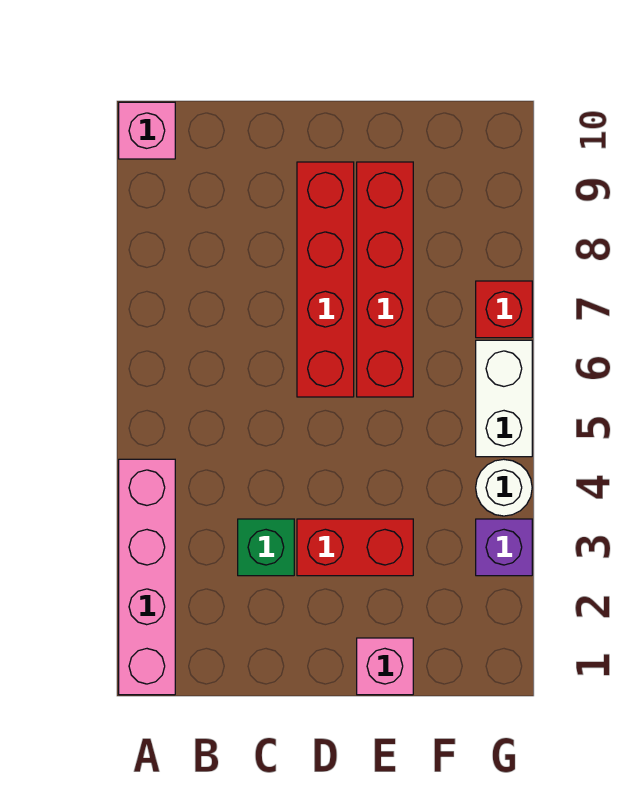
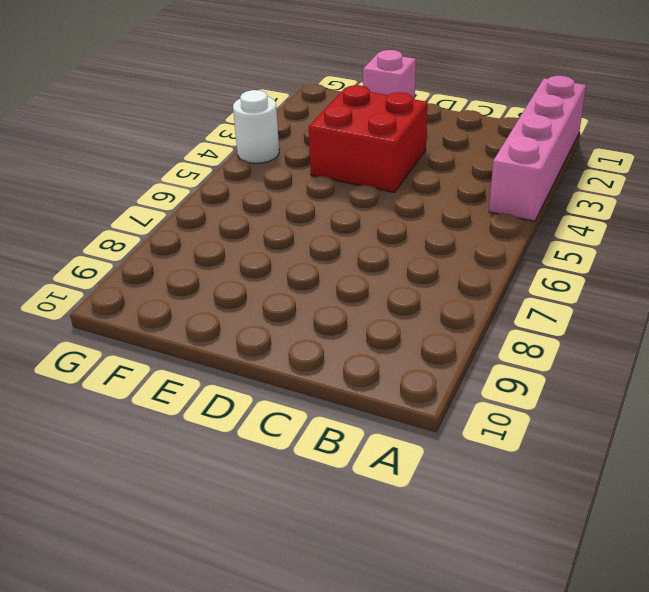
red 2x2 brick [309,85,428,192] -> red 1x2 brick [297,519,413,576]
none -> pink 1x1 brick [119,102,175,159]
none -> green 1x1 brick [238,519,294,576]

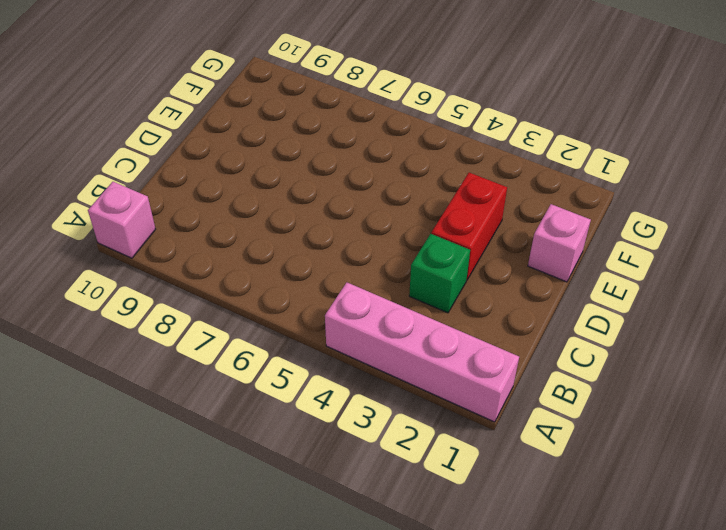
none -> red 1x4 brick [297,162,354,397]
none -> red 1x4 brick [357,162,413,397]

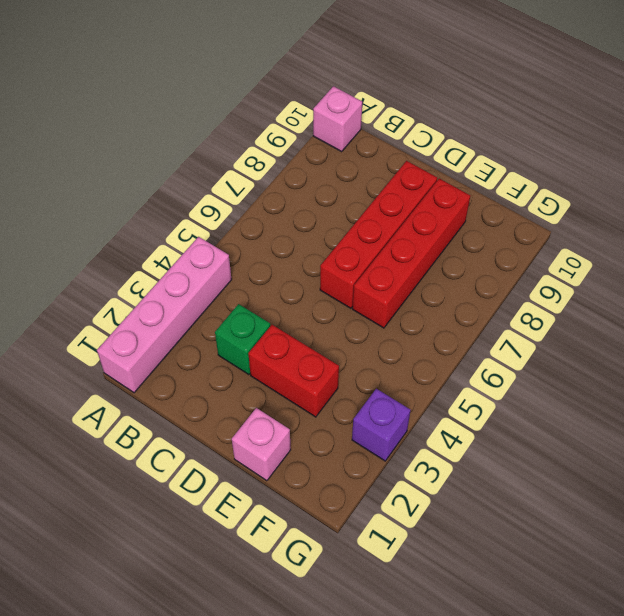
none -> white 1x1 round brick [476,459,532,516]
none -> white 1x2 brick [476,340,532,457]

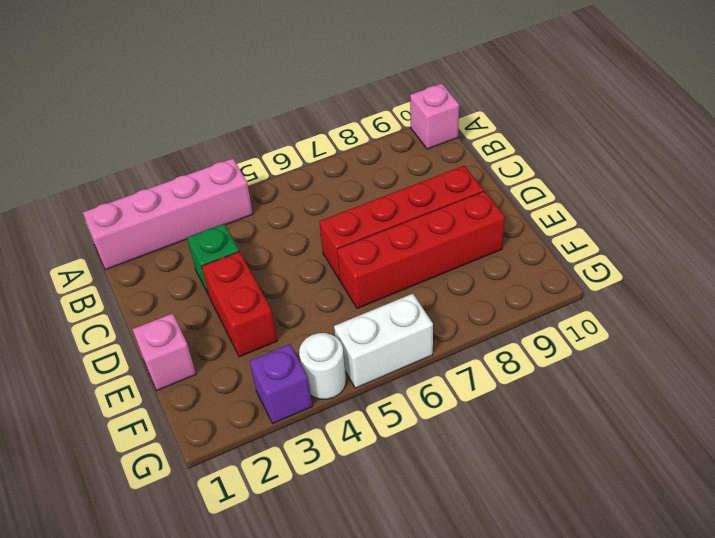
none -> red 1x1 brick [476,281,532,338]

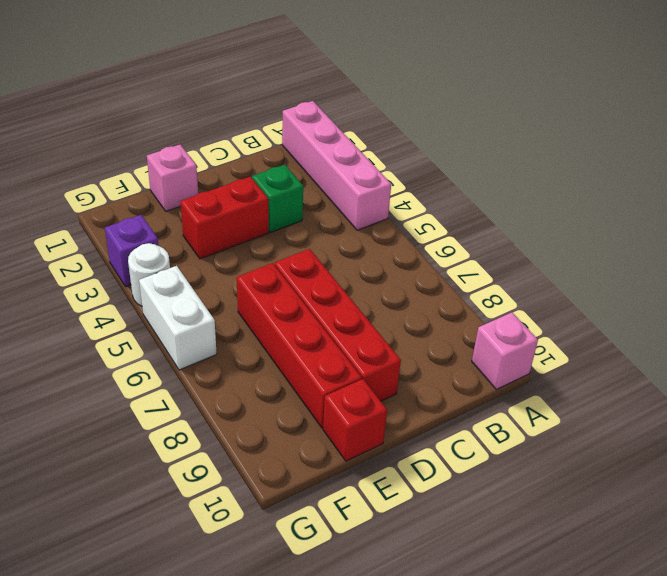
red 1x1 brick [323,379,387,461] -> red 1x1 brick moved to [476,281,532,338]

